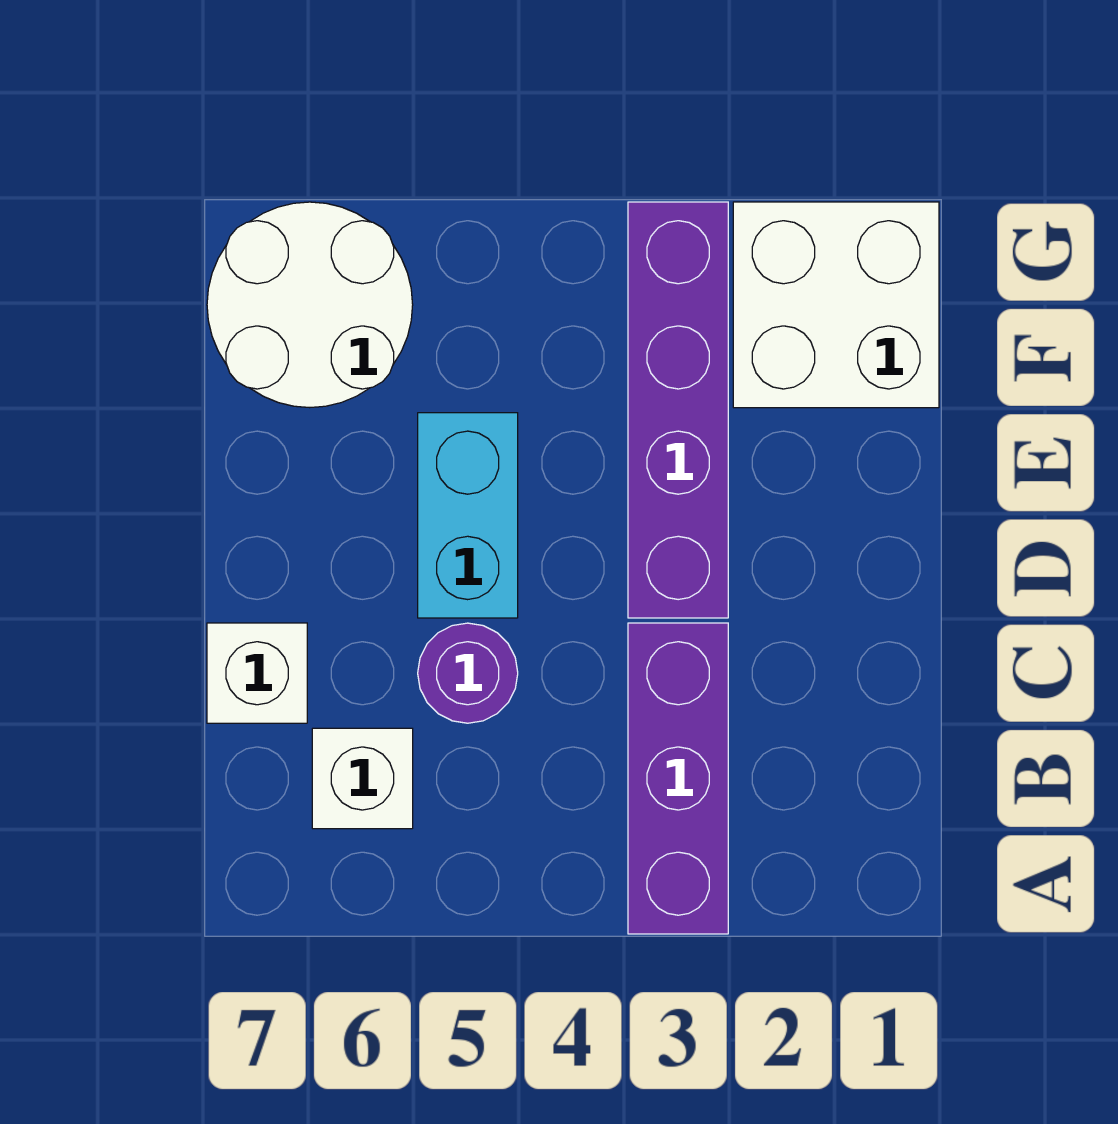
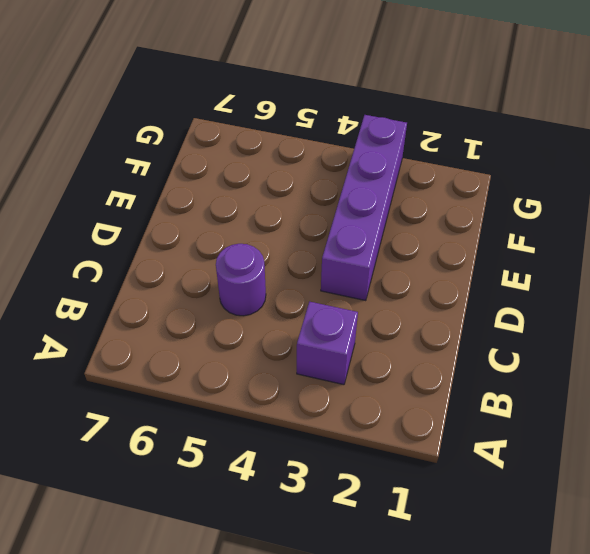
purple 1x1 brick [297,302,358,385] -> purple 1x3 brick [628,623,728,934]
none -> white 1x1 brick [312,728,413,829]
none -> white 1x1 brick [207,623,307,723]

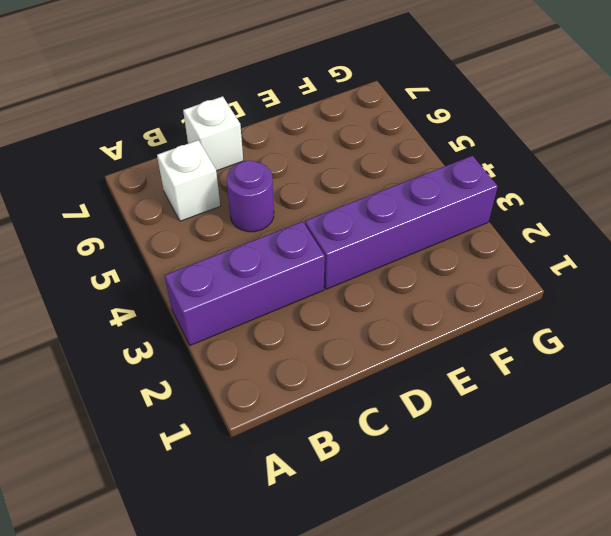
none -> cyan 1x2 brick [418,413,518,618]
none -> white 2x2 brick [733,202,939,408]

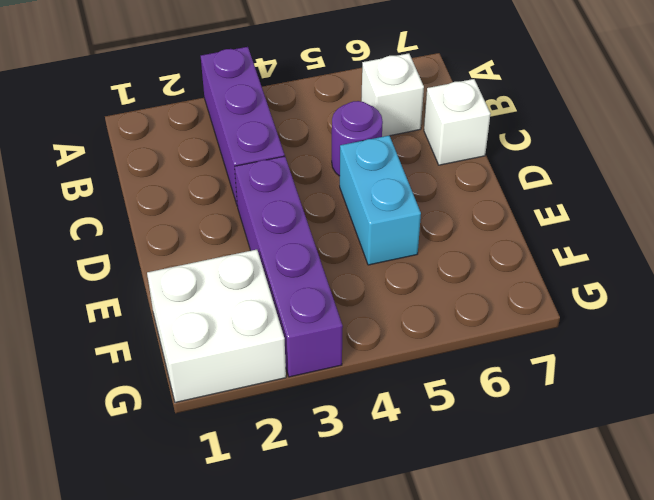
none -> white 2x2 round brick [207,202,413,408]

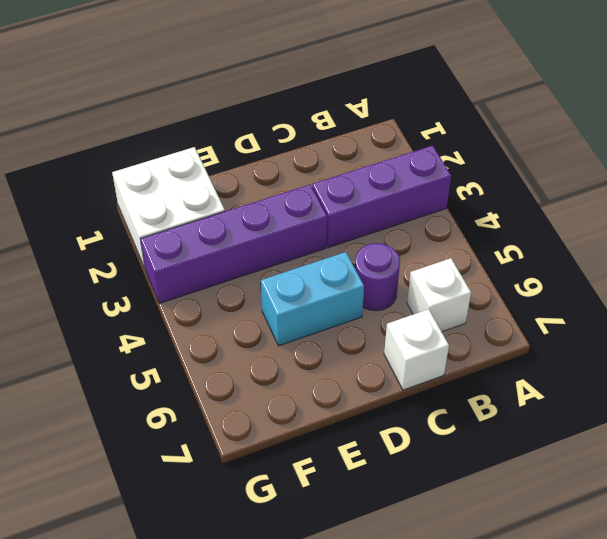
none -> white 2x2 round brick [207,202,413,408]

